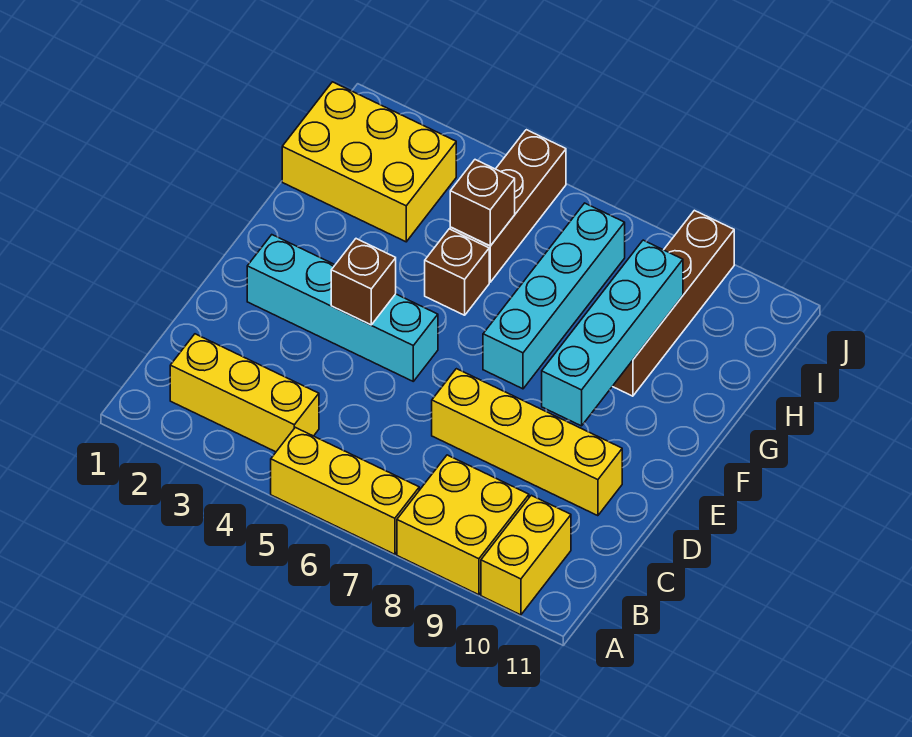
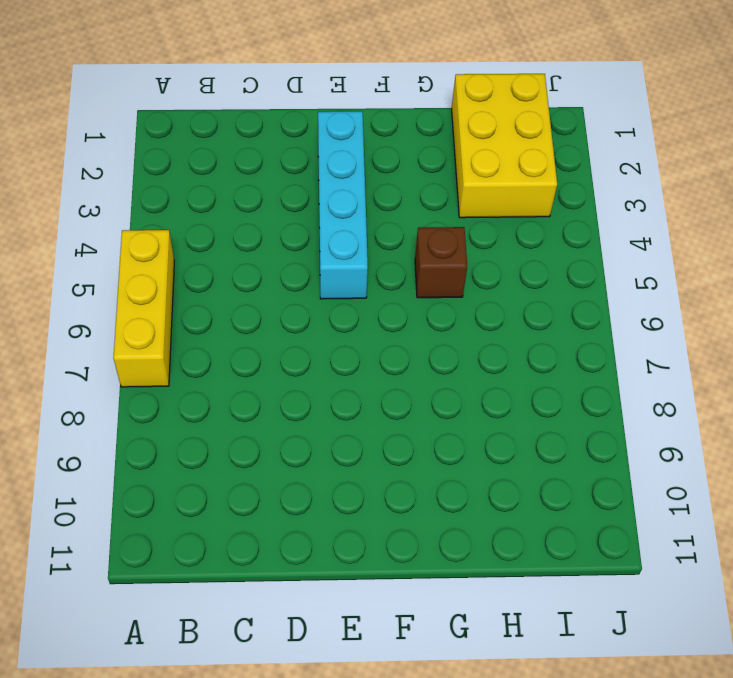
none -> yellow 2x2 brick [397,455,529,595]
none -> yellow 1x2 brick [481,495,571,615]
none -> yellow 1x3 brick [170,334,319,452]

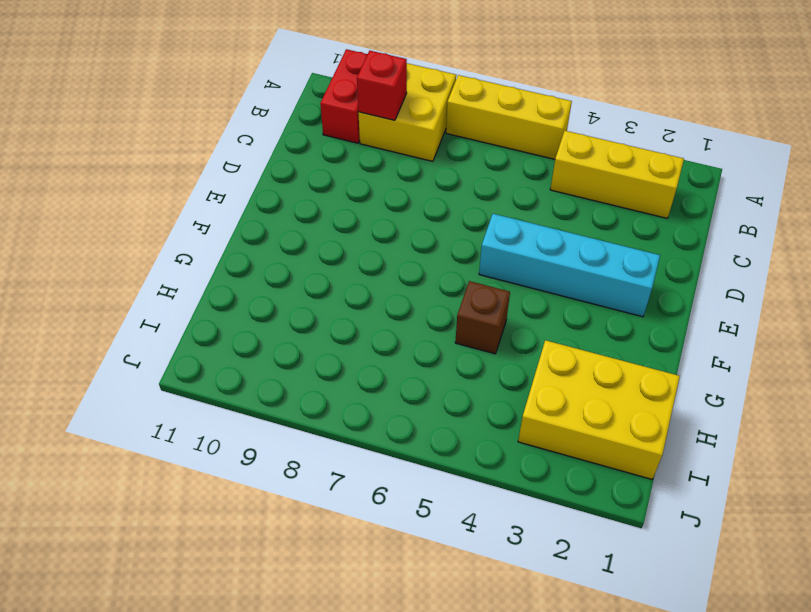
red 1x2 brick [320,49,368,143] -> yellow 1x2 brick [481,495,571,615]
red 1x1 brick [357,51,407,120] -> none
none -> yellow 1x4 brick [432,369,622,516]
none -> cyan 1x4 brick [483,203,625,389]
none -> brown 1x4 brick [612,210,734,396]

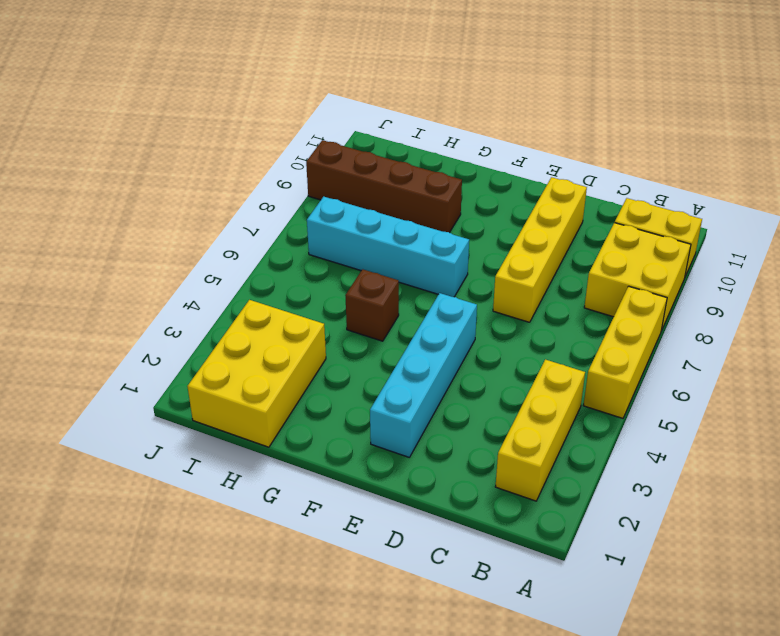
none -> brown 1x3 brick [450,130,566,282]
none -> brown 1x1 brick [331,239,396,325]
none -> cyan 1x4 brick [542,240,683,426]

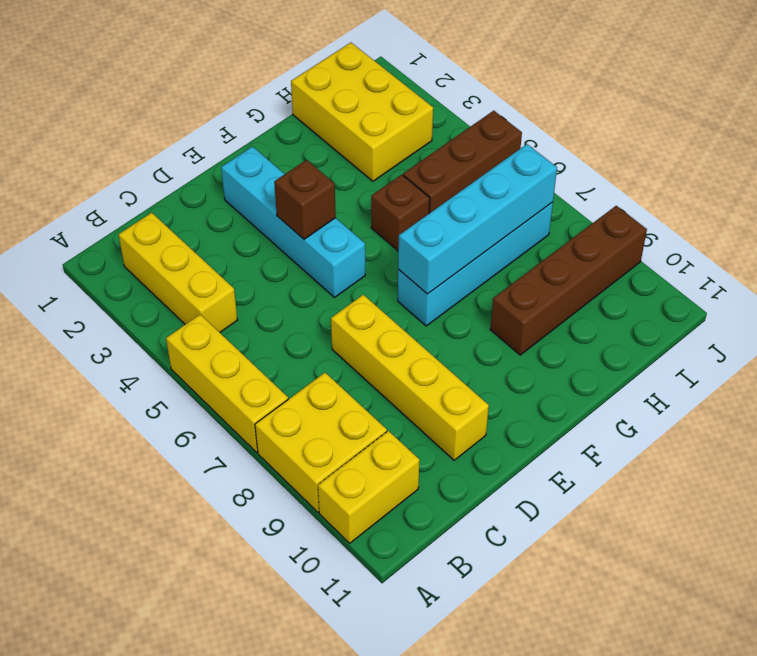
cyan 1x4 brick [398,144,557,294] -> cyan 1x4 brick moved to [542,240,683,426]
none -> brown 1x1 brick [450,160,515,246]

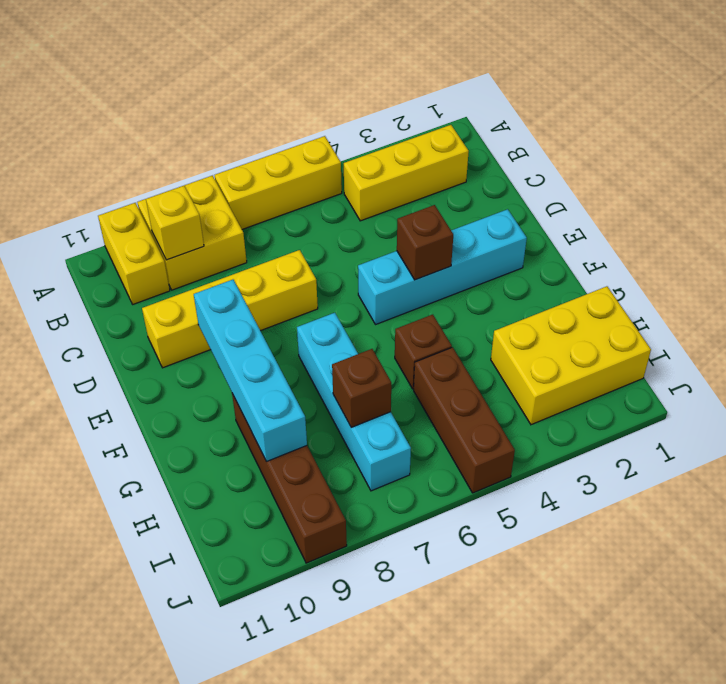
yellow 1x1 brick [146,186,204,260] -> none
brown 1x1 brick [332,349,391,427] -> brown 1x1 brick moved to [450,160,515,246]

